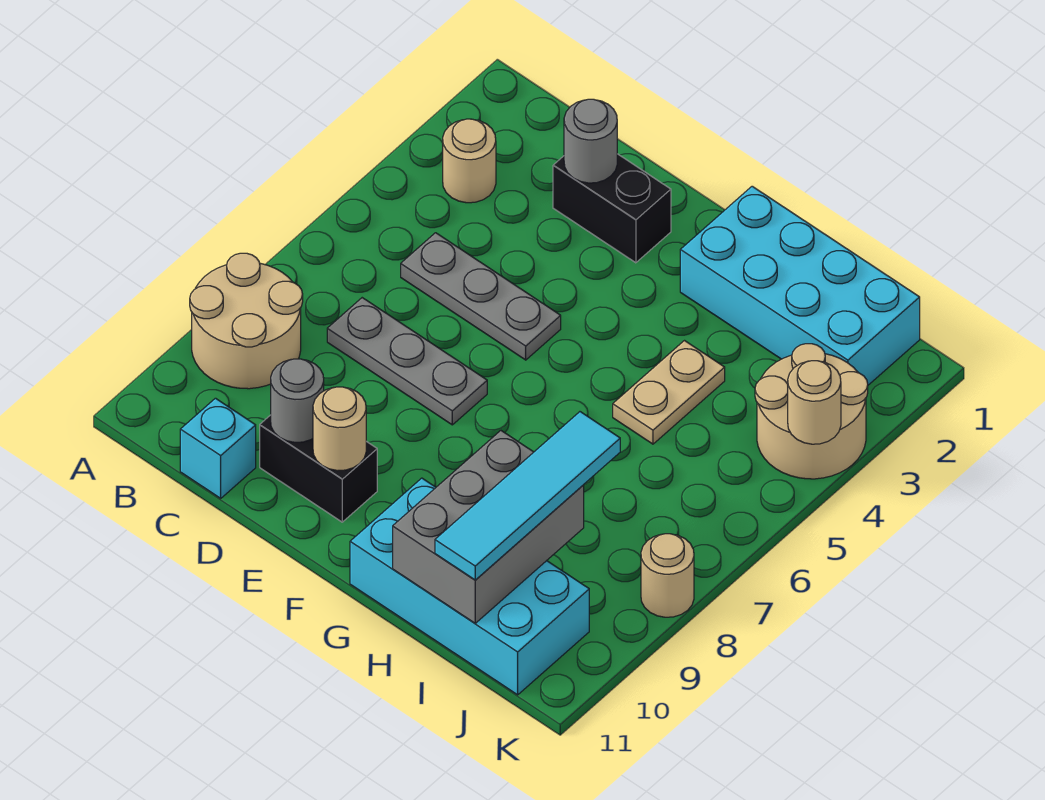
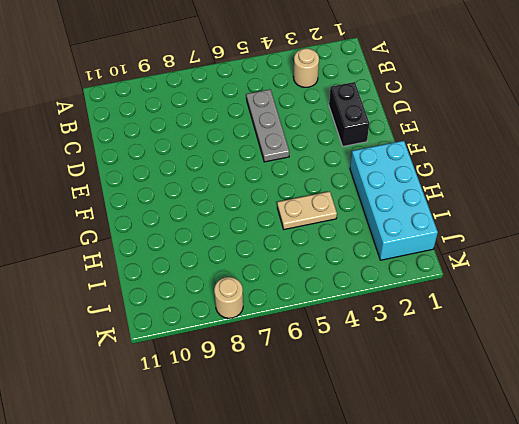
none -> tan 2x2 round brick [190,253,303,389]
none -> grey 1x3 plate [327,298,487,425]
none -> cyan 1x1 brick [180,398,256,498]

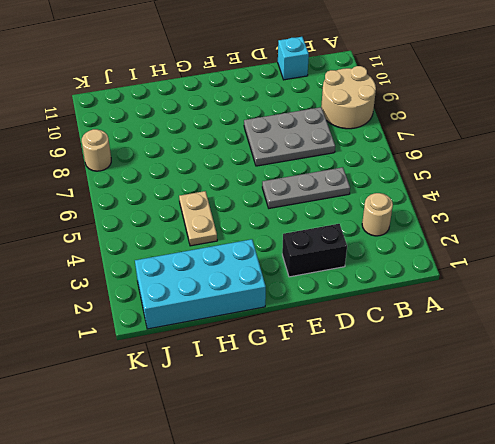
grey 2x3 plate [244,107,335,166] -> grey 1x3 plate [327,298,487,425]
none -> black 1x2 brick [260,415,377,522]
none -> cyan 2x4 brick [350,478,589,695]
none -> tan 2x2 round brick [755,344,868,479]

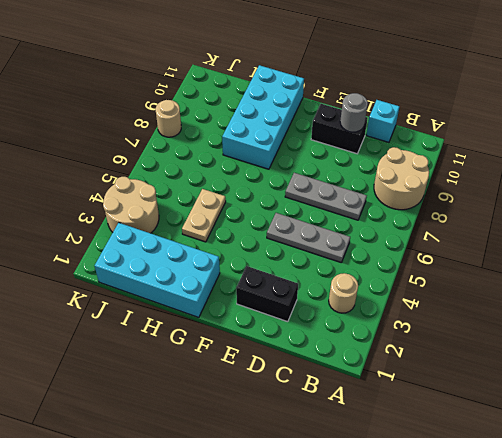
cyan 2x4 brick [222,65,304,169] -> cyan 2x4 brick turned to [350,478,589,695]
none -> grey 1x1 round brick [564,99,617,183]
none -> tan 1x1 round brick [313,387,366,471]
none -> grey 2x3 brick [393,431,584,623]

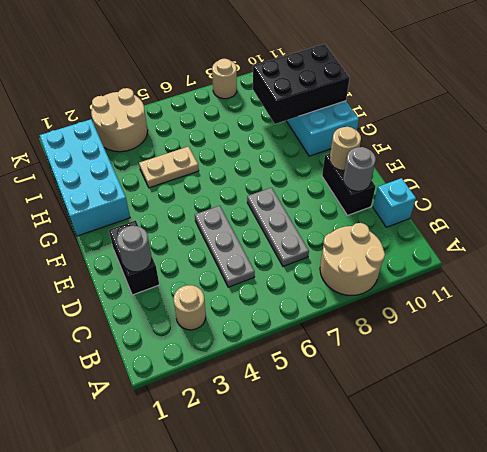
black 2x3 brick [253,44,350,124] -> grey 2x3 brick [393,431,584,623]
none -> tan 1x1 round brick [788,361,841,444]
none -> cyan 1x4 tile [435,412,620,580]

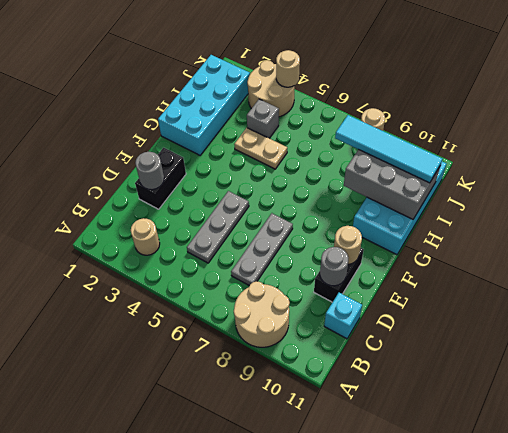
grey 1x1 brick [247,99,279,138] -> none

